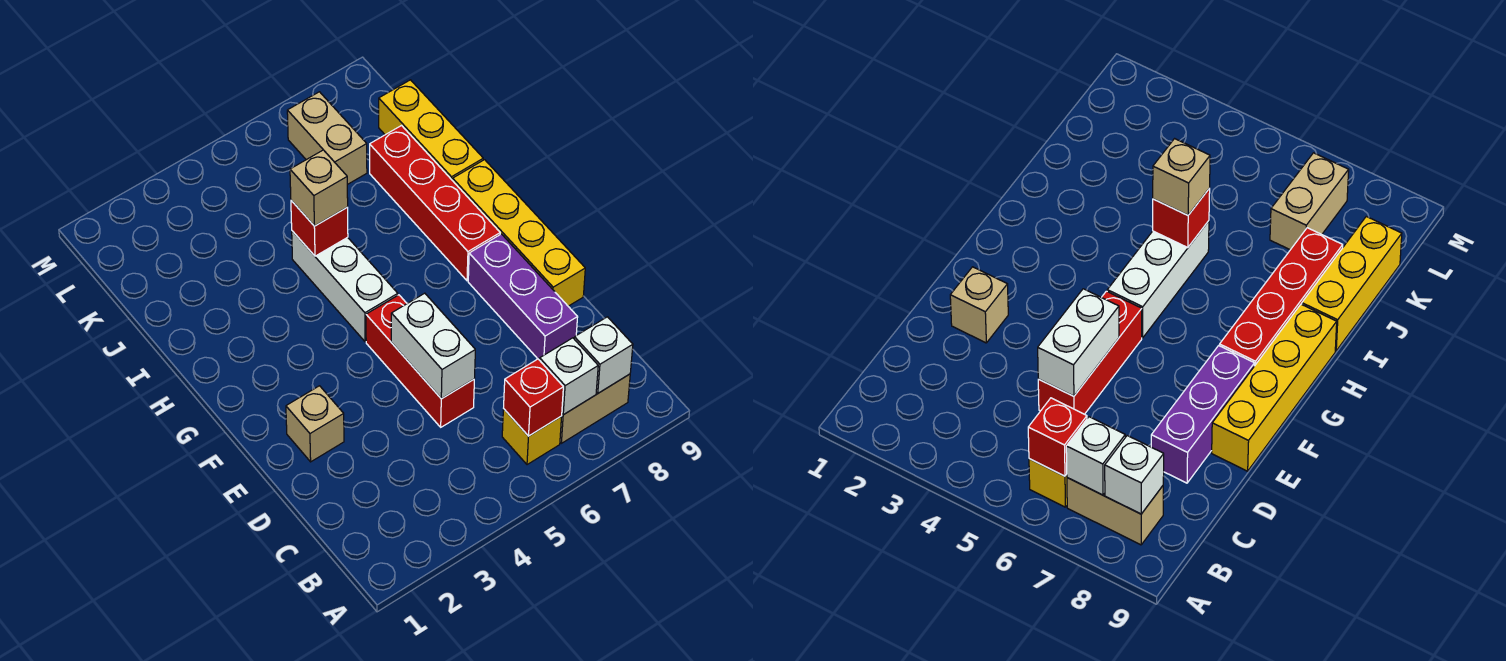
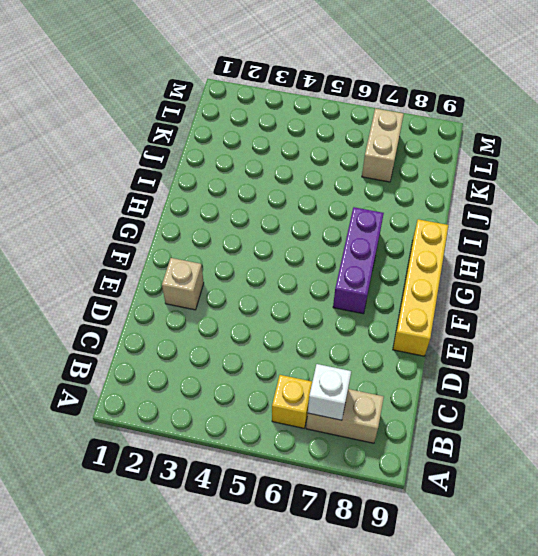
purple 1x3 brick [333,207,384,314] -> purple 1x3 brick moved to [468,234,578,360]
none -> red 1x3 brick [366,295,474,427]
none -> white 1x3 brick [292,231,398,342]
none -> red 1x4 brick [370,126,500,281]

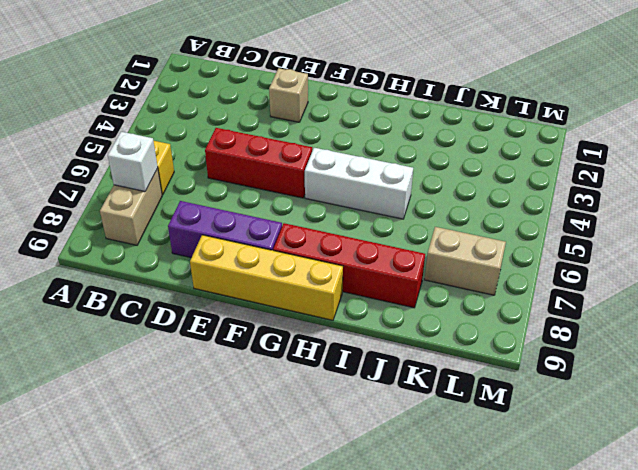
none -> yellow 1x3 brick [379,80,483,181]
none -> red 1x1 brick [504,359,563,436]
none -> white 1x1 brick [574,317,633,393]

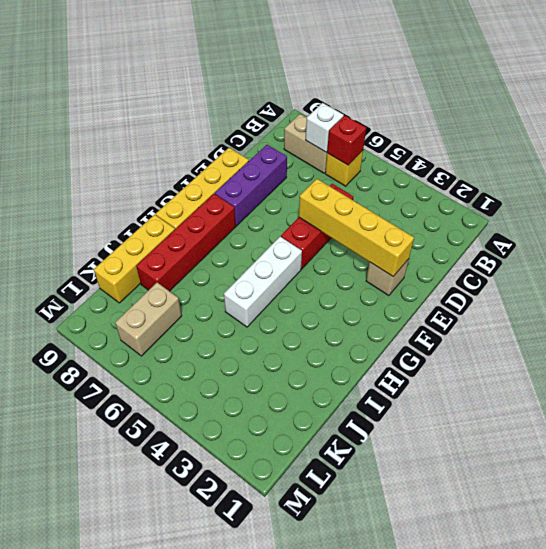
yellow 1x4 brick [299,179,414,276] -> white 1x2 brick [391,293,475,399]
none -> white 1x1 brick [574,317,633,393]
none -> red 1x1 brick [291,200,348,256]
none -> tan 1x1 brick [290,150,348,226]

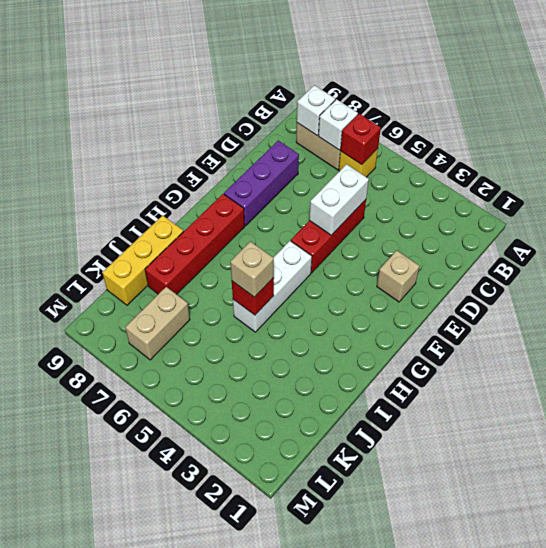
none -> yellow 1x4 brick [453,160,585,306]

